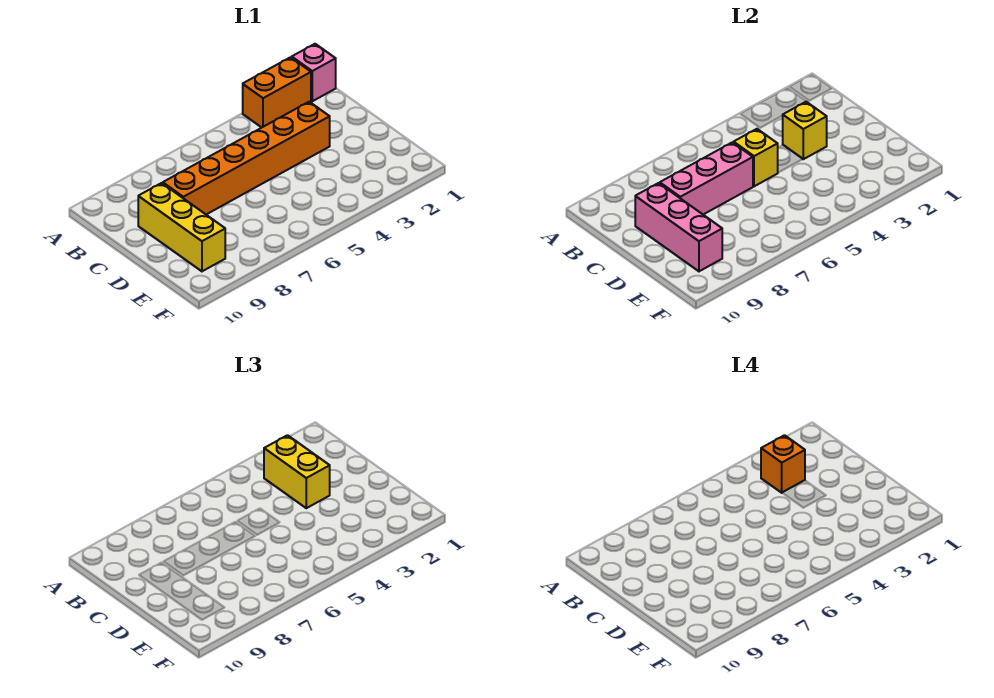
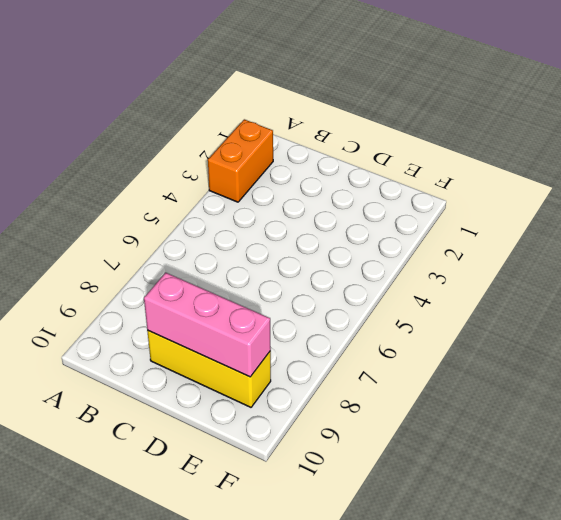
none -> pink 1x1 brick [292,44,336,101]
none -> orange 1x6 brick [163,102,330,214]

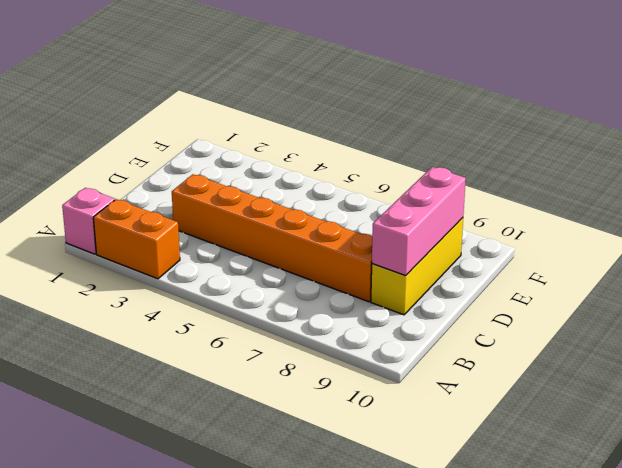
none -> yellow 1x1 brick [783,102,827,159]
none -> yellow 1x1 brick [734,129,778,186]

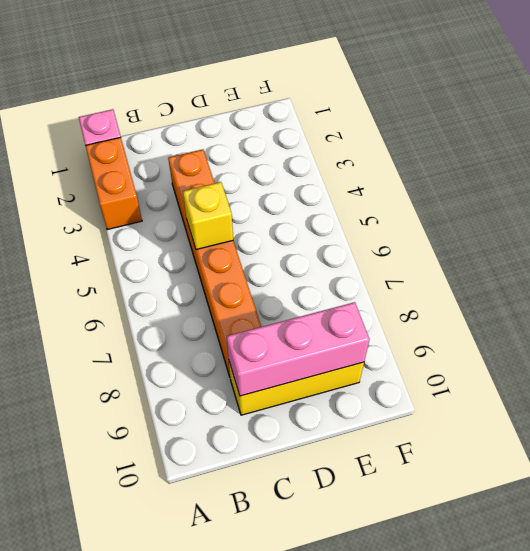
none -> yellow 1x1 brick [783,102,827,159]
none -> pink 1x3 brick [660,142,753,214]

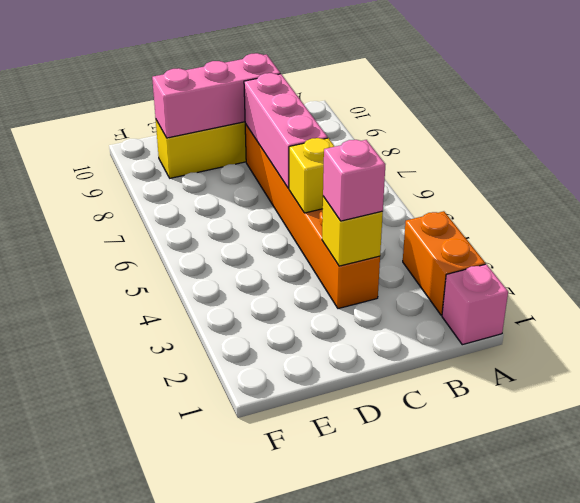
pink 1x1 brick [323,140,385,221] -> yellow 1x2 brick [264,435,330,508]
none -> orange 1x1 brick [761,435,805,493]

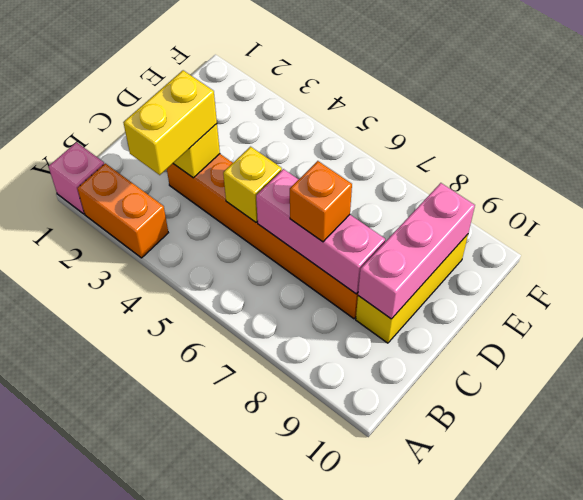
orange 1x1 brick [290,161,352,242] -> orange 1x1 brick moved to [761,435,805,493]

